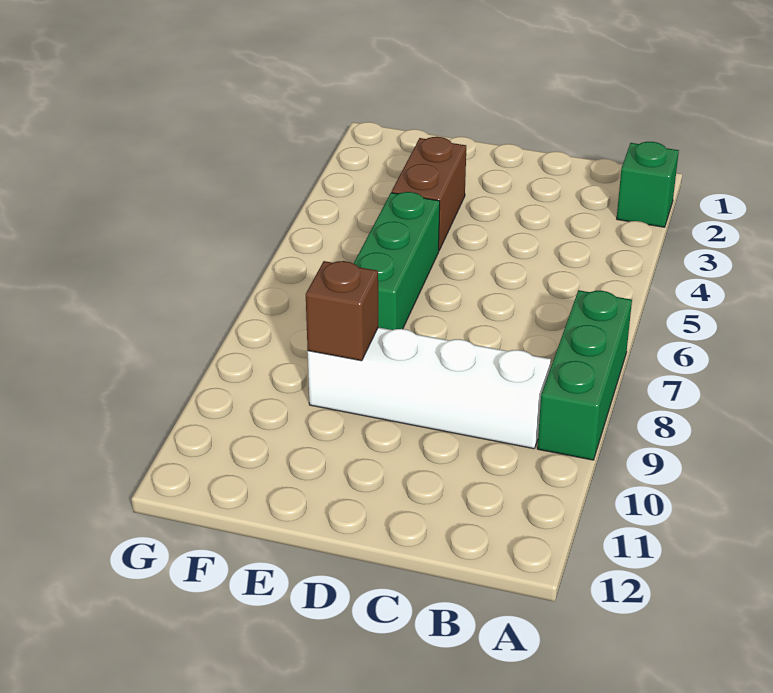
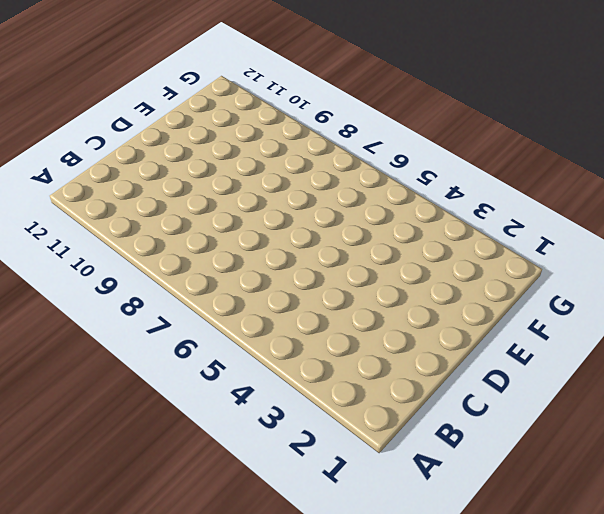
none -> green 1x1 brick [617,142,679,227]
none -> green 1x3 brick [537,290,632,460]

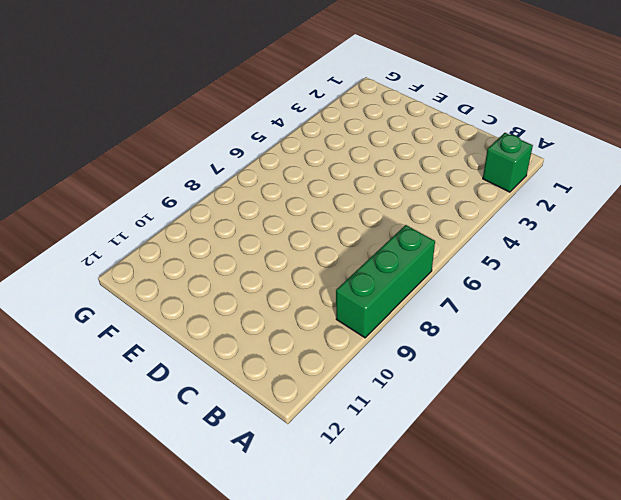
none -> white 1x4 brick [308,327,551,449]
none -> brown 1x2 brick [392,137,466,250]

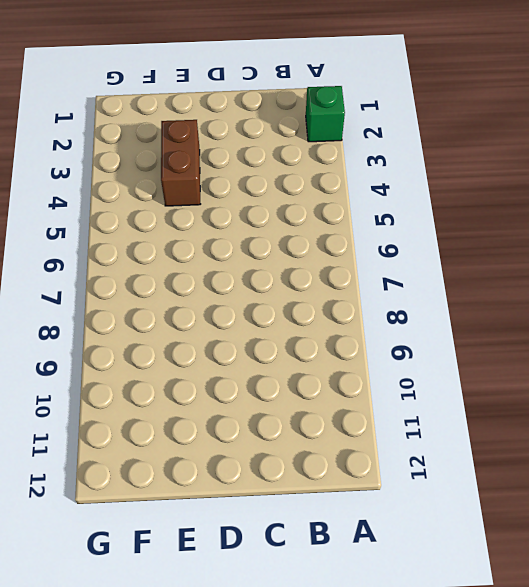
none -> green 1x3 brick [537,290,632,460]
none -> white 1x4 brick [308,327,551,449]

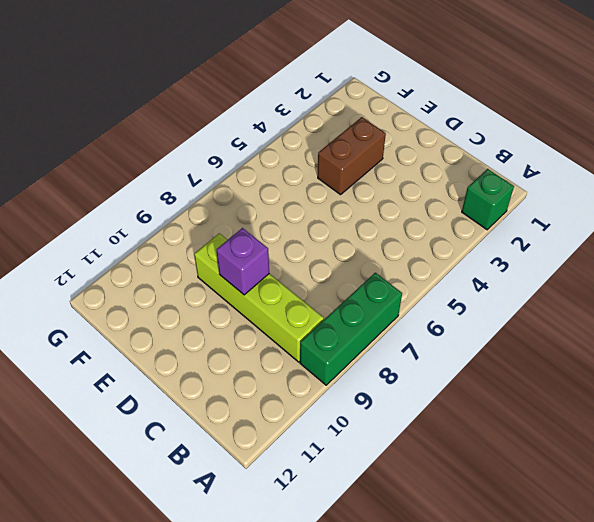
lime 1x4 brick [194,233,324,362] -> white 1x4 brick [308,327,551,449]
purple 1x1 brick [216,228,269,295] -> none
none -> green 1x3 brick [354,192,440,330]
none -> brown 1x1 brick [306,261,378,361]

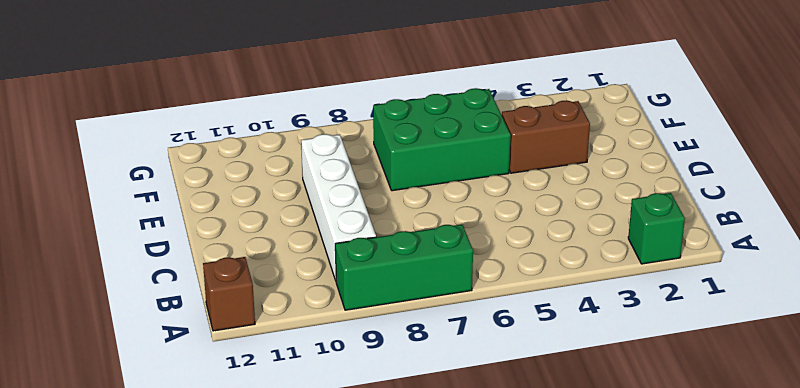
brown 1x1 brick [203,257,255,331] -> brown 1x1 brick moved to [306,261,378,361]
green 2x3 brick [373,88,511,191] -> green 1x3 brick [354,192,440,330]

